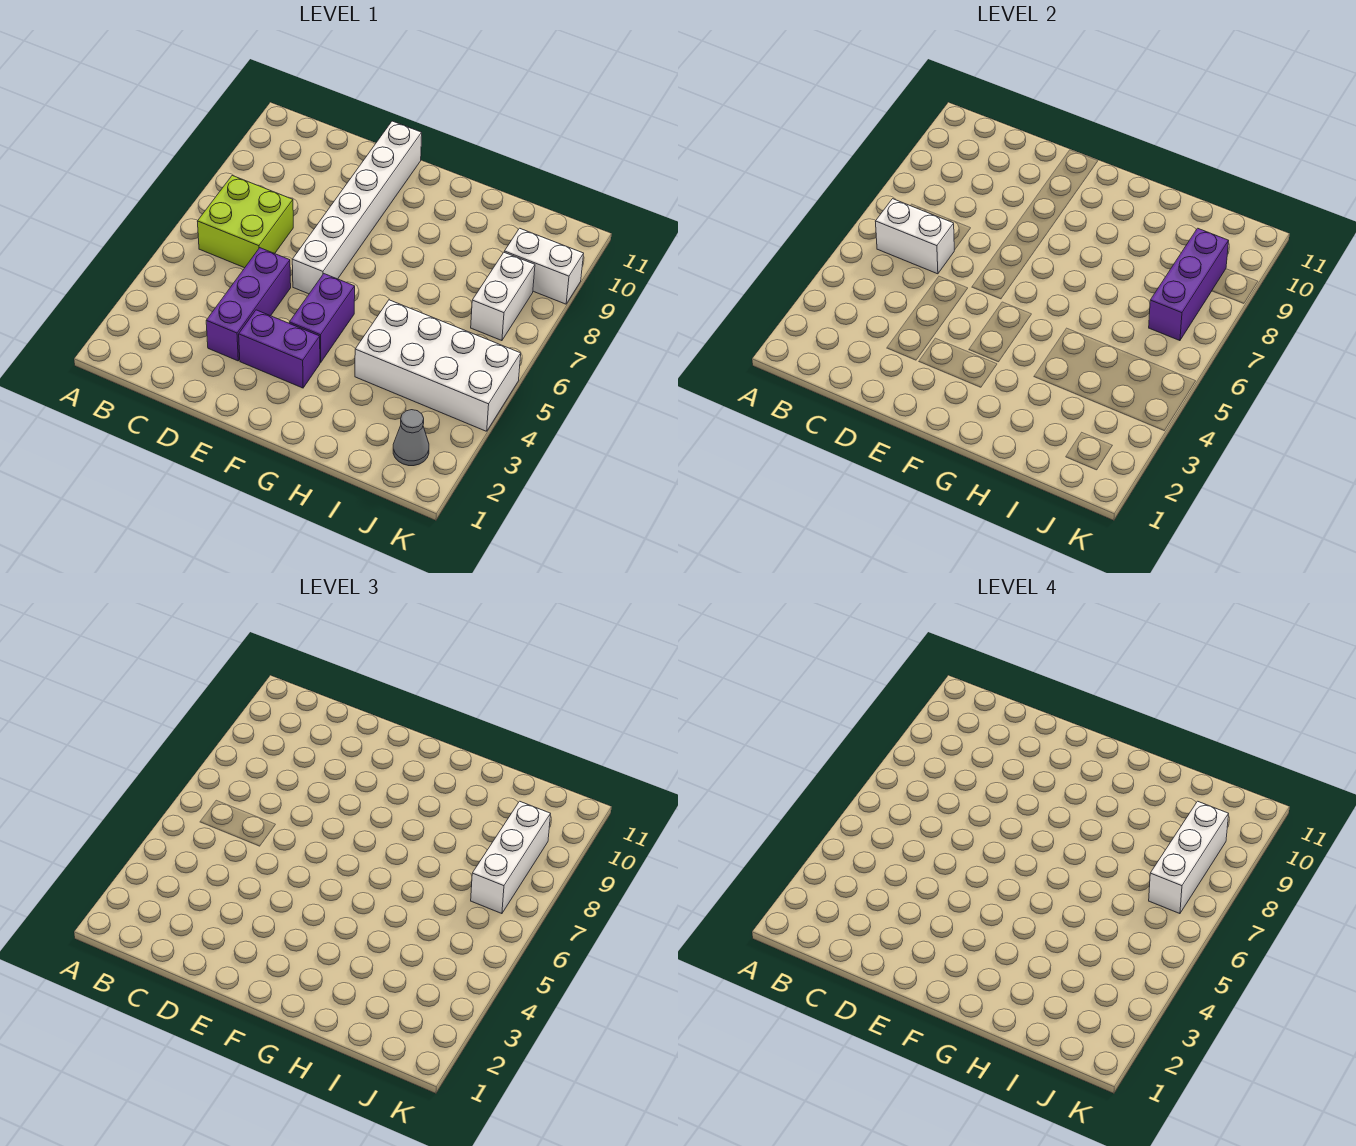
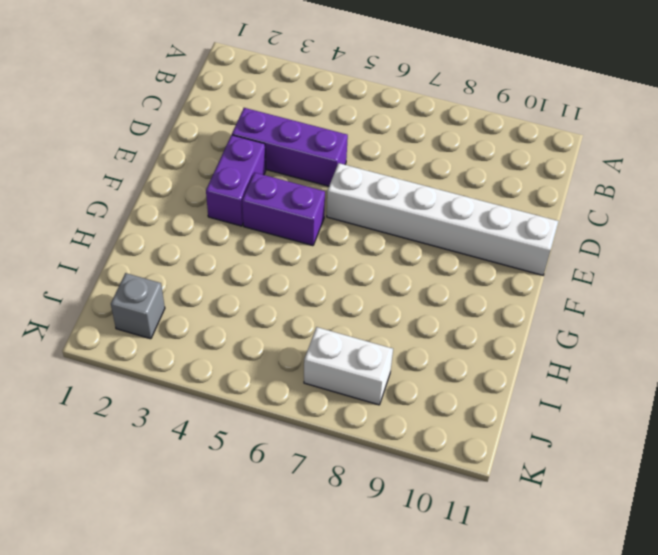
grey 1x1 brick [111,273,165,339] -> grey 1x1 cone [393,410,429,466]
none -> lime 2x2 brick [197,176,293,268]
none -> white 2x4 brick [355,300,521,431]
none -> white 1x2 brick [504,228,584,304]

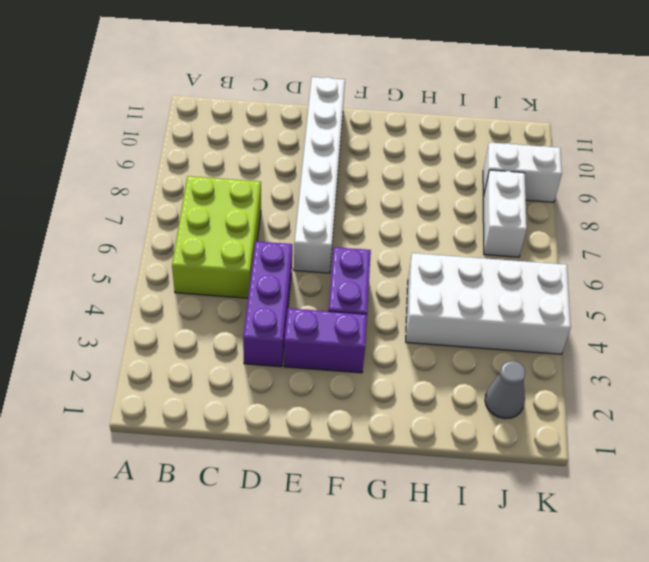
lime 2x3 brick [172,176,261,298] -> lime 2x2 brick [197,176,293,268]
none -> white 1x2 brick [875,199,954,274]
none -> purple 1x3 brick [1149,228,1229,341]
none -> white 1x3 brick [471,801,551,914]

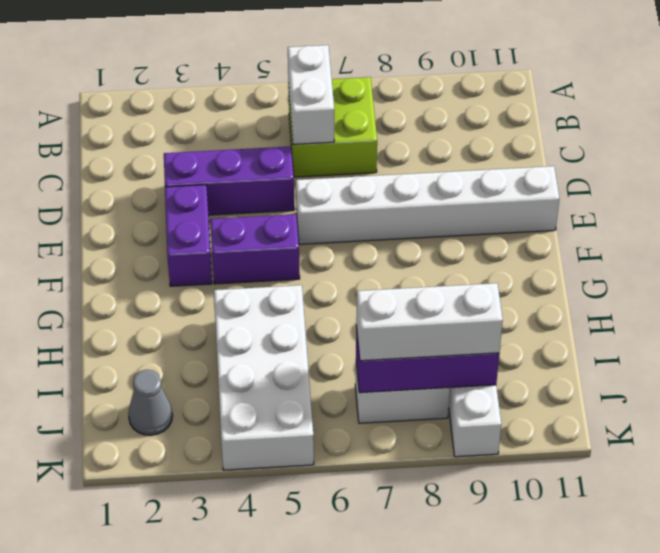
none -> white 1x3 brick [1149,801,1229,914]

